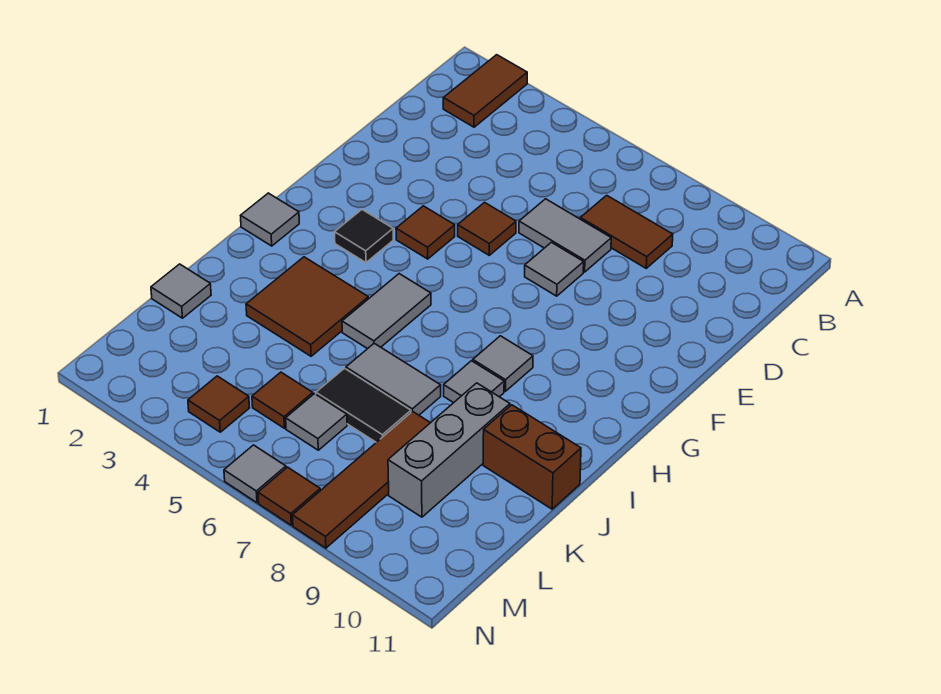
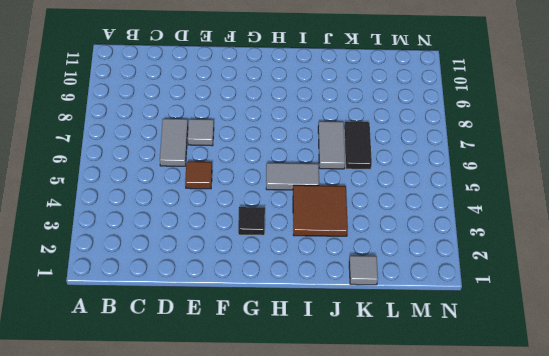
none -> brown 1x2 tile [443,55,527,127]
none -> brown 1x2 tile [580,195,673,268]
none -> brown 1x1 tile [396,206,455,259]

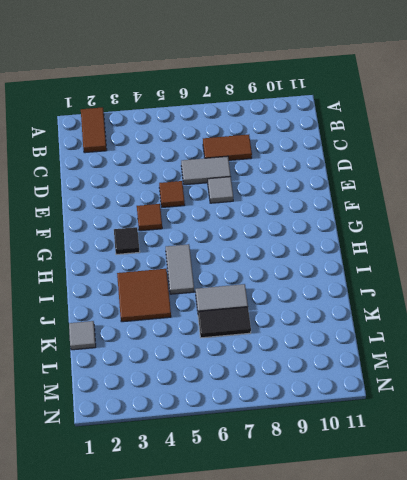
none -> grey 1x1 tile [241,193,299,246]
none -> grey 1x1 tile [473,336,533,391]
none -> grey 1x1 tile [444,361,504,403]

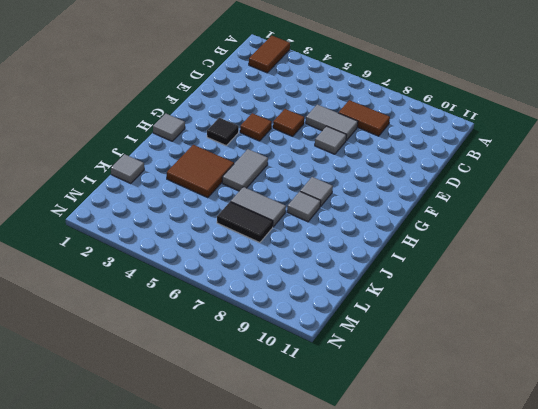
none -> grey 1x3 brick [388,383,510,517]
none -> brown 1x2 brick [483,405,581,509]
none -> brown 1x4 tile [292,411,430,548]

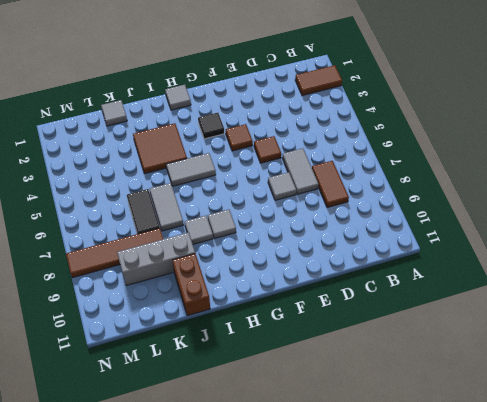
none -> brown 1x1 tile [252,372,313,428]
none -> grey 1x1 tile [286,394,347,450]
none -> brown 1x1 tile [188,376,250,432]

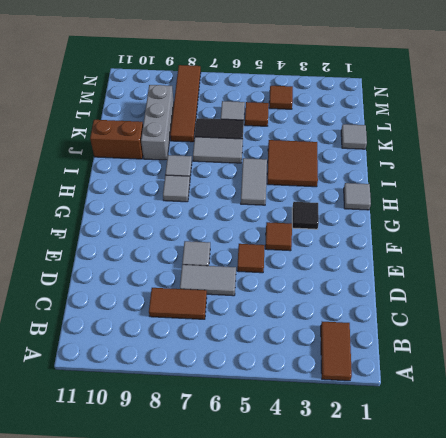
none -> grey 1x1 tile [224,445,286,503]
none -> brown 1x1 tile [258,467,320,525]

